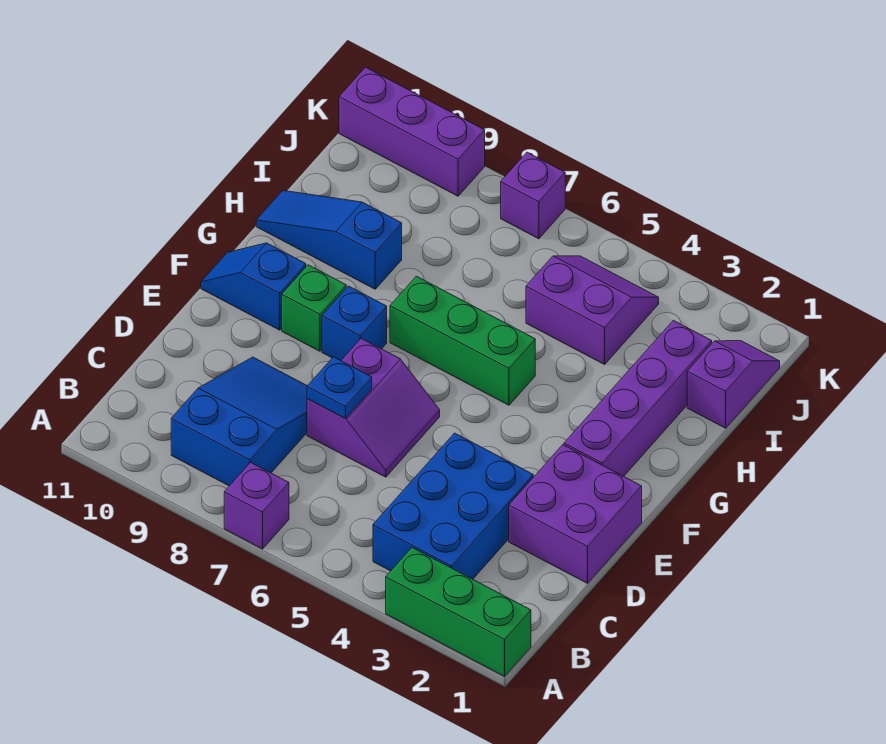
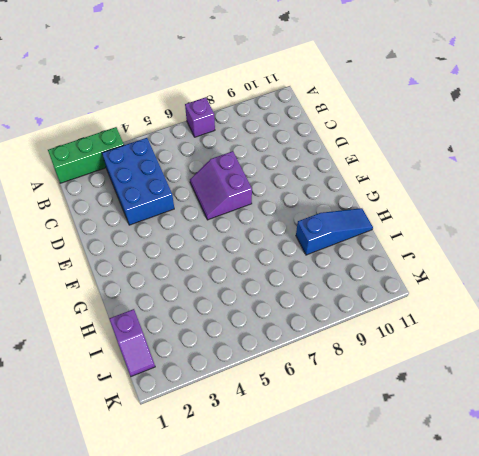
none -> blue 2x3 slope [171,357,307,486]
none -> purple 2x2 brick [509,445,642,583]
none -> purple 1x4 brick [564,320,712,476]

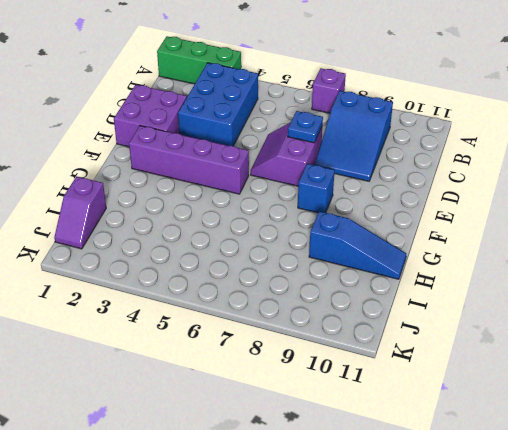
purple 1x4 brick [129,126,249,194] -> purple 1x4 brick turned to [564,320,712,476]
none -> green 1x1 brick [282,265,346,351]
none -> blue 1x2 slope [201,243,306,330]
none -> green 1x3 brick [390,276,535,405]

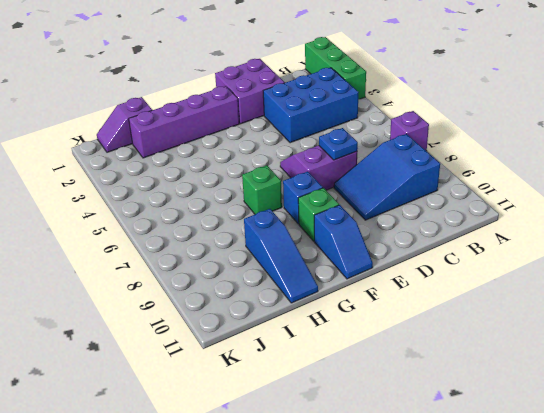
green 1x1 brick [242,165,282,214] -> green 1x3 brick [390,276,535,405]
none -> purple 2x2 slope [526,256,659,364]
none -> purple 1x1 brick [501,152,565,239]
none -> purple 1x3 brick [339,67,485,196]

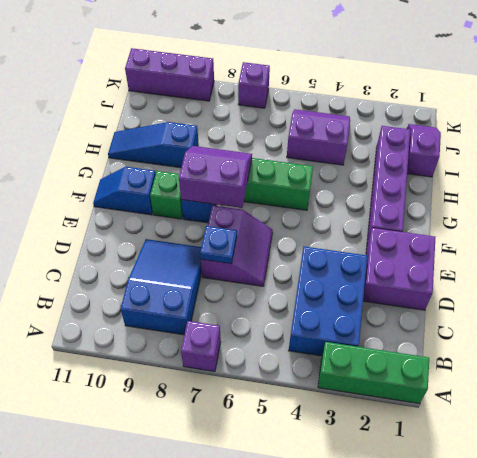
purple 2x2 slope [179,146,252,208] -> none

